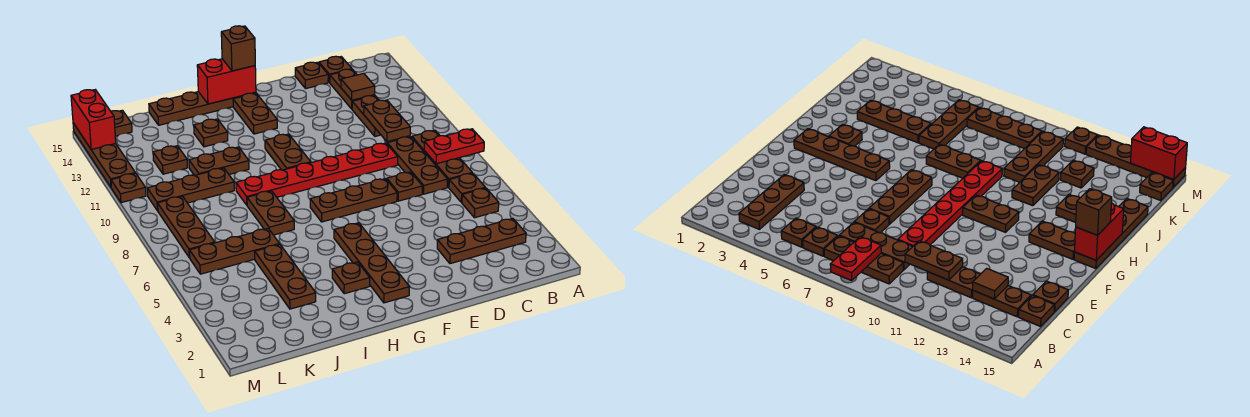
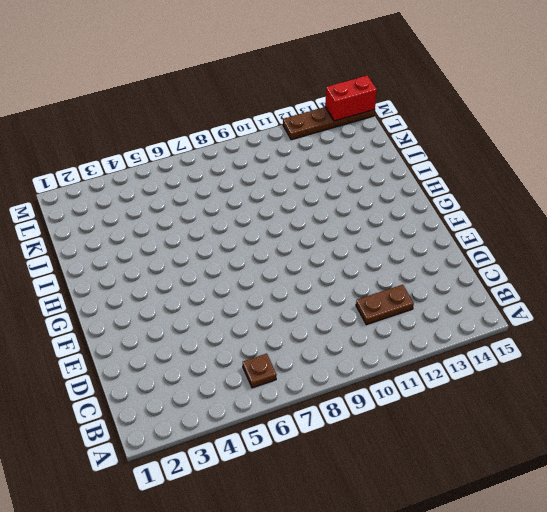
none -> brown 1x3 plate [437,219,526,264]
none -> brown 1x1 plate [462,188,499,218]
none -> brown 1x3 plate [412,130,472,188]
none -> brown 1x3 plate [387,137,448,194]

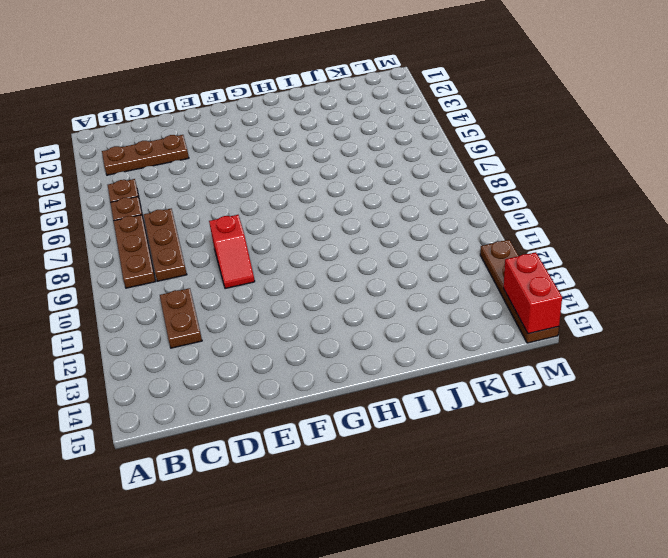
red 1x2 slope [209,215,255,289] -> red 1x6 plate [236,143,398,205]
none -> brown 1x2 plate [329,69,375,109]
none -> brown 1x1 plate [319,56,352,82]
none -> brown 1x1 plate [386,172,422,201]
none -> brown 1x1 plate [295,62,328,89]

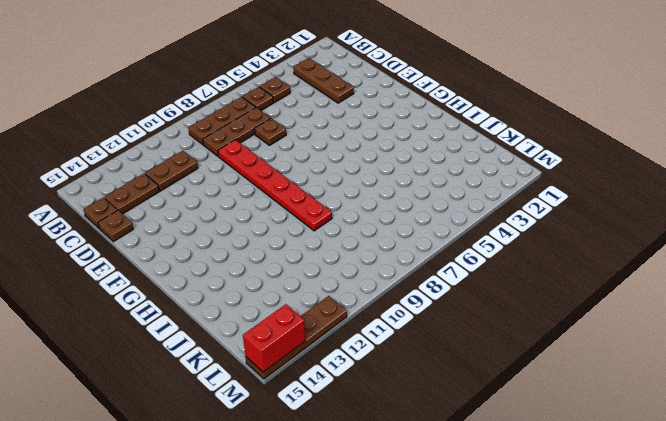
none -> brown 1x3 plate [310,179,397,222]
none -> brown 1x4 plate [334,223,410,303]
none -> brown 1x2 plate [265,134,311,170]
none -> brown 1x2 plate [233,93,277,134]

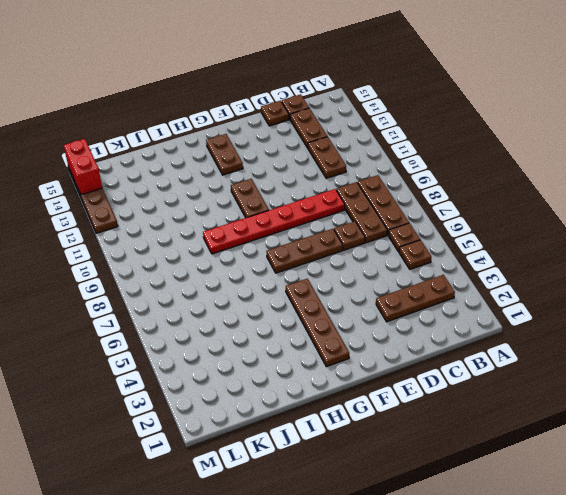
none -> brown 1x4 plate [149,92,256,125]
none -> brown 1x1 plate [332,262,370,294]
none -> brown 1x2 plate [247,191,294,235]
none -> brown 1x2 plate [189,147,249,176]

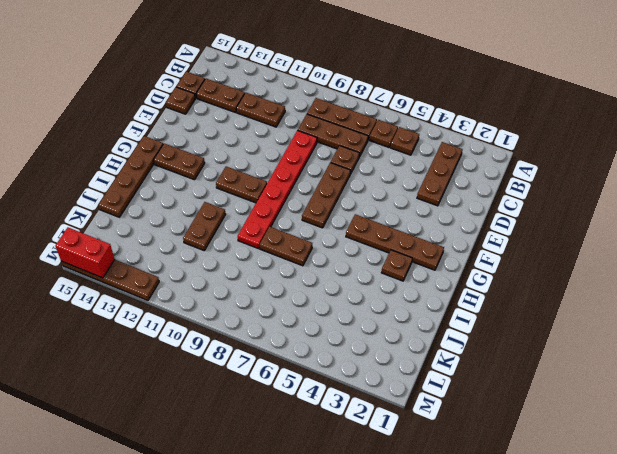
none -> brown 1x1 plate [194,119,228,147]
none -> brown 1x3 plate [255,244,316,309]
none -> brown 1x3 plate [190,229,279,274]
none -> brown 1x3 plate [147,168,234,211]

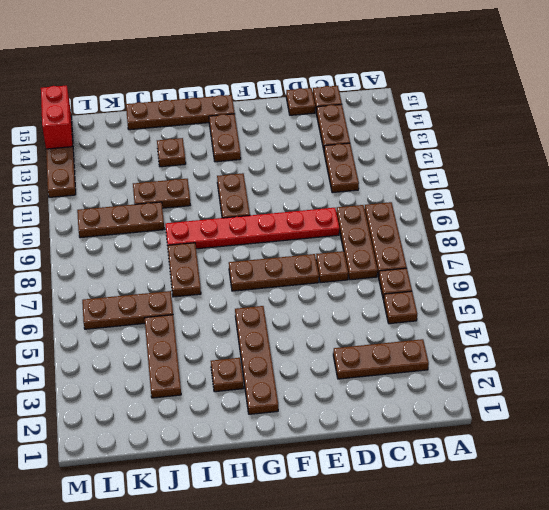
none -> brown 1x1 plate [153,146,188,174]
none -> brown 1x3 plate [158,196,215,258]
none -> brown 1x1 plate [111,110,132,136]
none -> brown 1x1 plate [111,173,146,203]

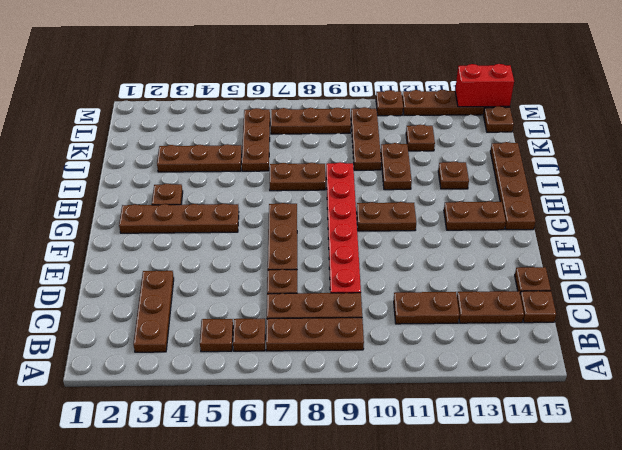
none -> red 1x2 plate [424,129,484,164]
none -> brown 1x2 plate [364,100,410,142]
none -> brown 1x1 tile [341,73,375,100]
none -> red 1x2 brick [197,59,256,104]

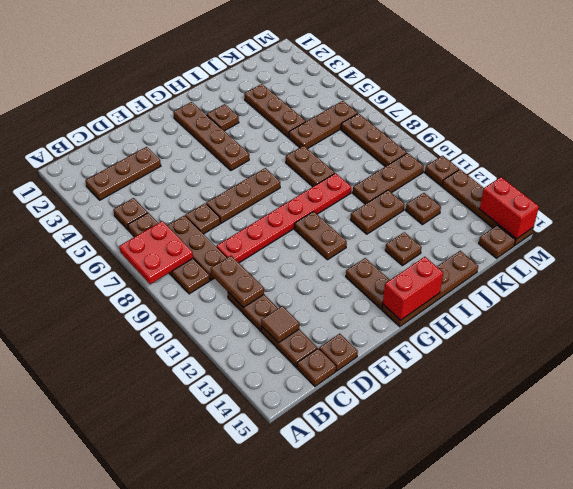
red 2x2 plate [119,221,193,284] -> red 1x2 plate [424,129,484,164]
none -> brown 1x1 brick [221,26,255,71]

